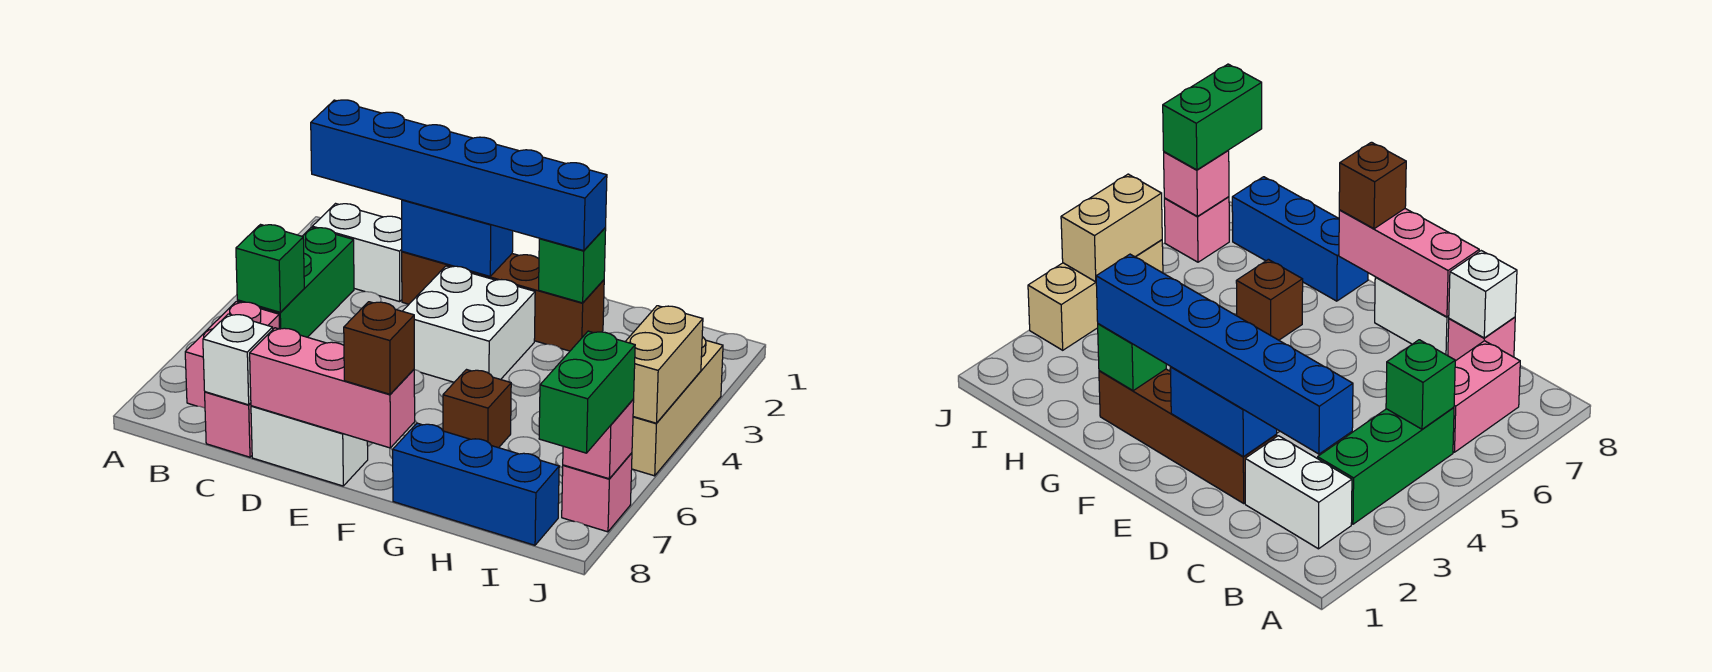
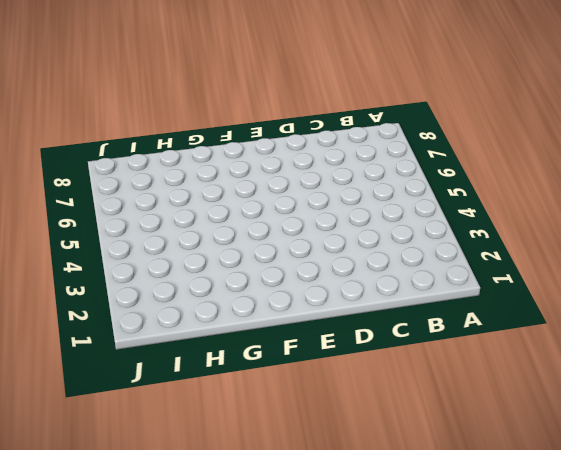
none -> white 1x2 brick [312,204,402,302]
none -> green 1x3 brick [237,227,354,337]
none -> pink 1x2 brick [185,302,279,408]

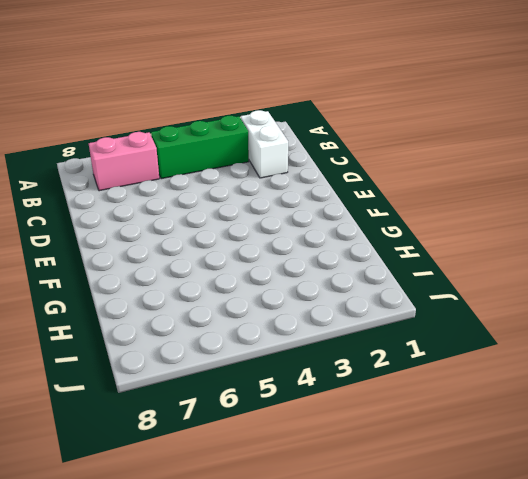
none -> pink 1x1 brick [205,392,252,457]
none -> brown 1x4 brick [402,251,604,351]
none -> white 1x2 brick [251,406,368,486]

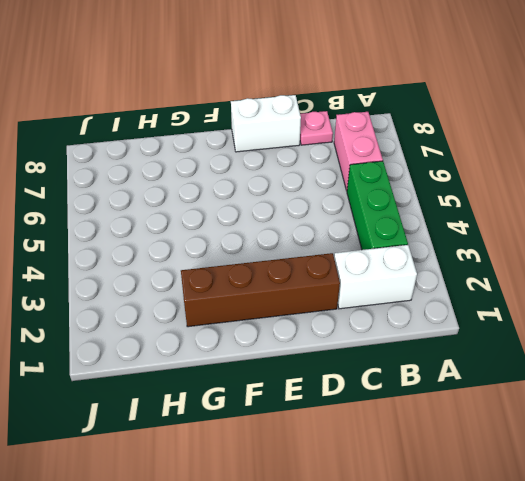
pink 1x1 plate [300,111,333,145] -> pink 1x1 brick [205,392,252,457]
none -> white 2x2 brick [403,266,535,382]
none -> brown 1x1 brick [443,370,511,448]
none -> blue 1x3 brick [393,423,559,545]

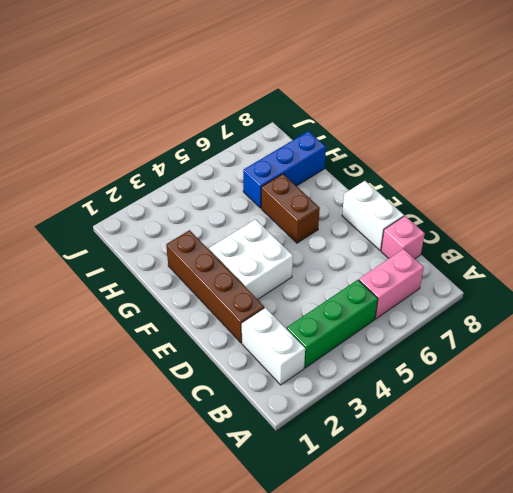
brown 1x2 brick [261,174,320,243] -> brown 1x1 brick [443,370,511,448]
blue 1x3 brick [243,131,326,208] -> blue 1x3 brick turned to [393,423,559,545]
none -> tan 1x3 brick [632,337,723,476]
none -> pink 1x1 brick [562,453,632,532]
none -> green 1x1 brick [236,225,304,312]

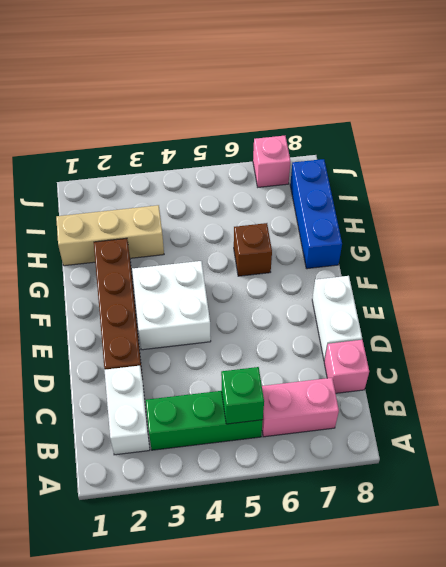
tan 1x3 brick [56,205,164,266] -> tan 1x3 brick moved to [632,337,723,476]
none -> white 1x1 brick [203,314,273,405]
none -> blue 1x2 brick [402,200,513,276]
none -> pink 1x3 brick [250,328,415,448]

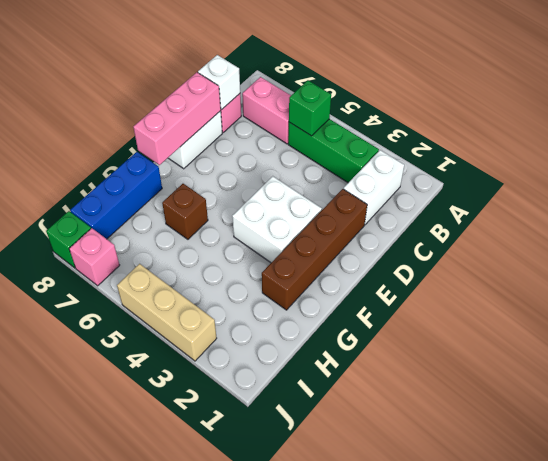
green 1x1 brick [46,211,91,268] -> green 1x1 brick moved to [539,228,606,303]
none -> blue 1x2 brick [402,200,513,276]
none -> tan 1x2 brick [625,306,703,423]
none -> pink 1x1 brick [563,399,634,479]

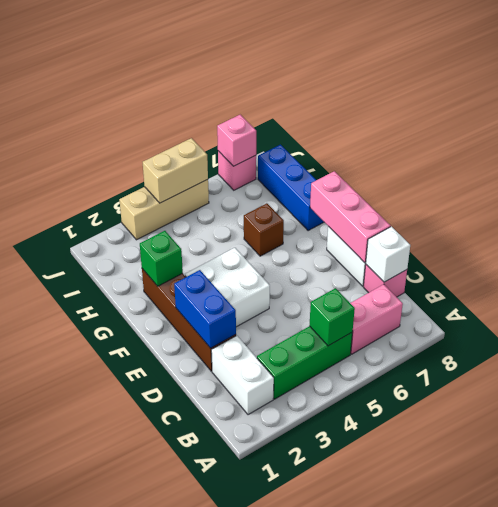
none -> blue 1x6 brick [311,100,607,251]
none -> brown 1x1 brick [344,302,414,394]
none -> green 1x2 brick [539,331,635,453]

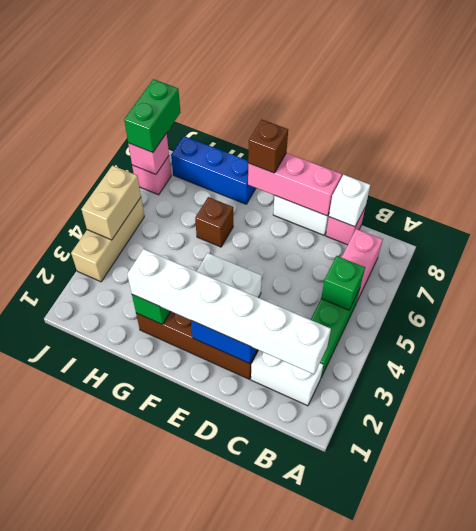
white 1x6 brick [127,249,331,374] -> blue 1x6 brick [311,100,607,251]

